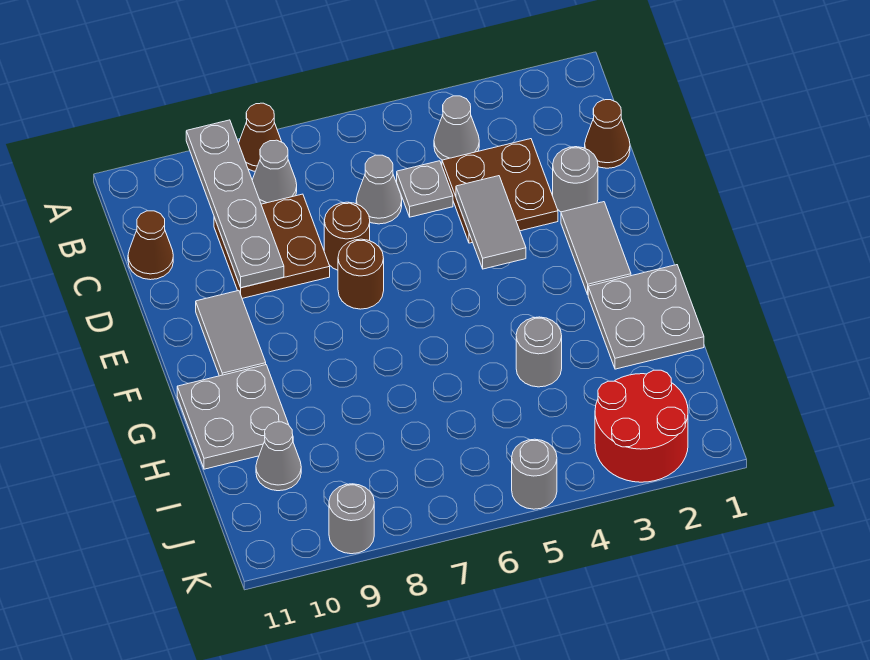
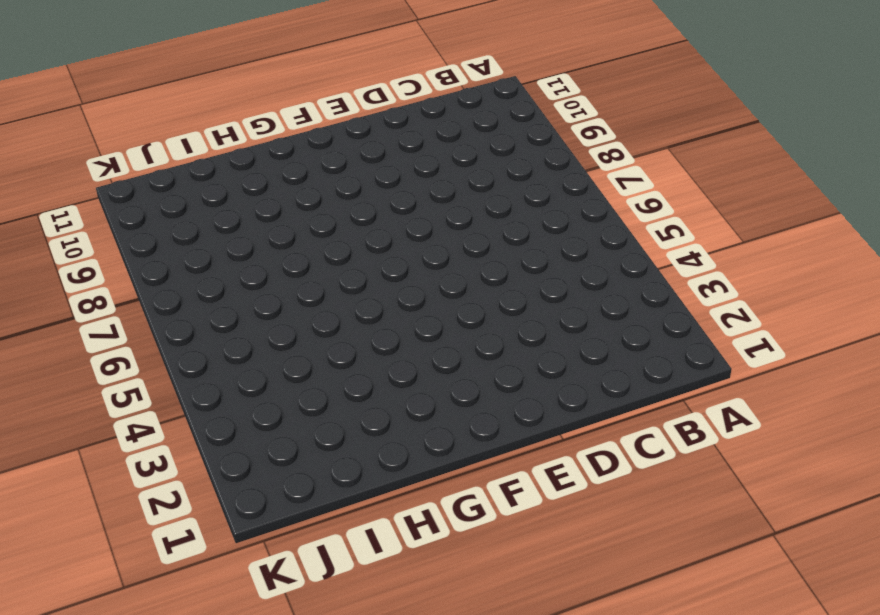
none -> brown 1x1 cone [239,103,282,171]
none -> grey 1x1 cone [434,96,479,160]
none -> grey 1x1 cone [252,140,297,204]

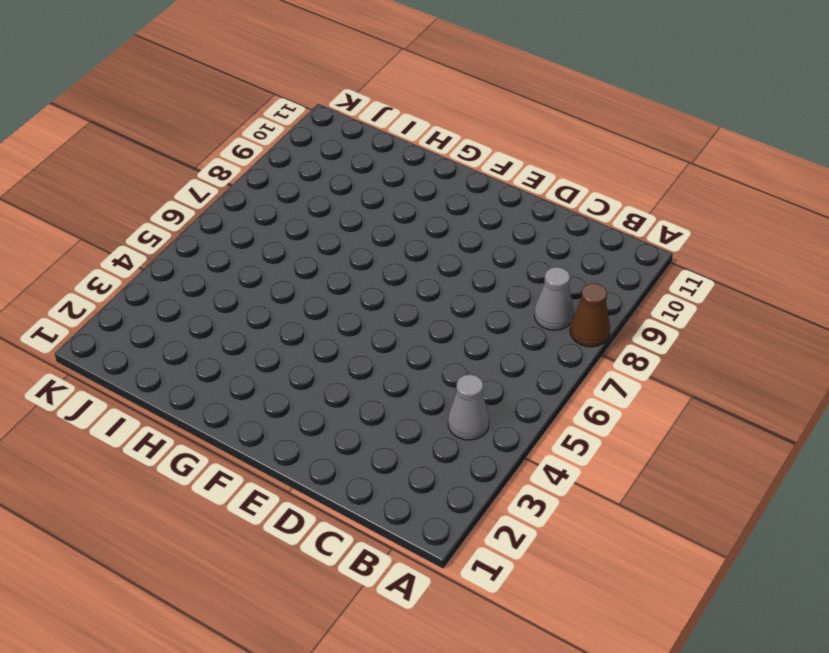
none -> brown 1x1 cone [585,100,630,168]
none -> brown 2x2 plate [442,139,558,243]
none -> grey 1x1 plate [397,161,453,217]

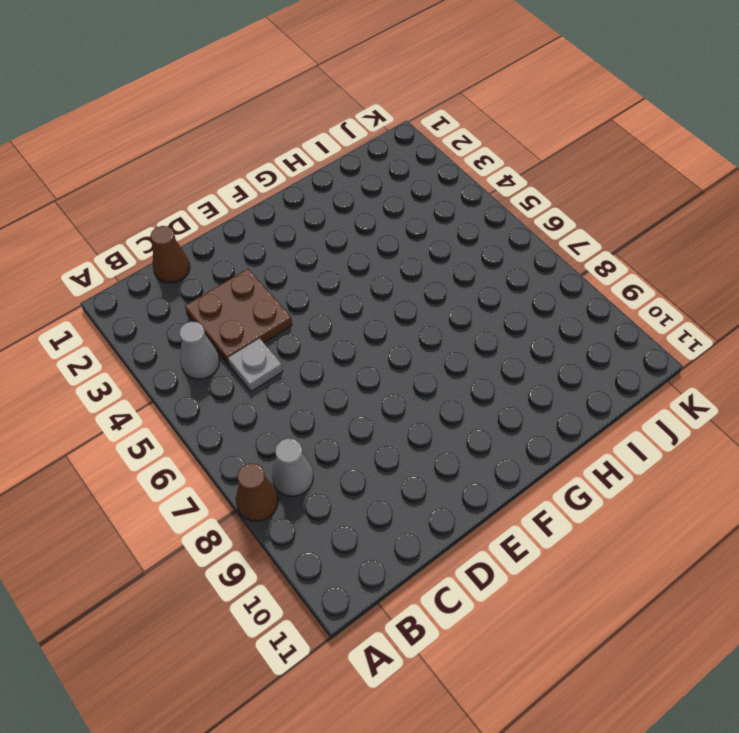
none -> grey 1x1 cone [356,155,402,224]
none -> brown 2x2 plate [214,194,330,298]
none -> brown 1x1 cone [128,211,173,280]

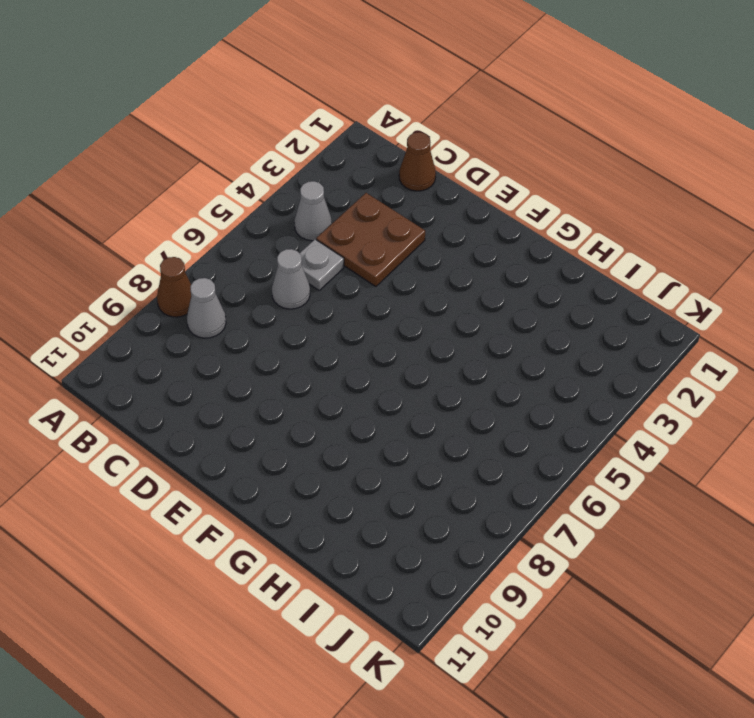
none -> brown 2x2 plate [214,194,330,298]
none -> brown 1x1 cone [128,211,173,280]
none -> grey 1x1 round brick [553,147,598,212]

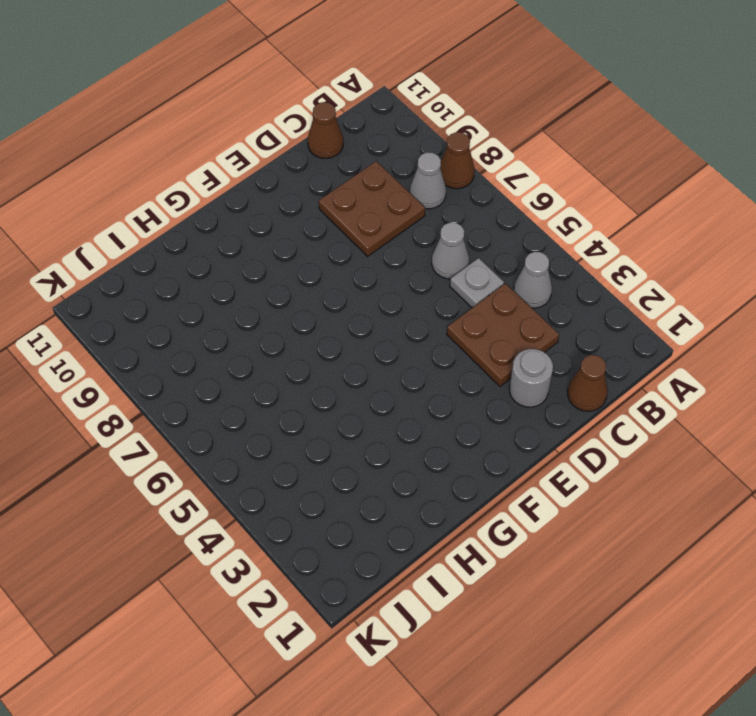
none -> brown 1x1 round brick [324,202,370,270]
none -> grey 1x2 tile [561,202,631,295]
none -> brown 1x1 round brick [338,239,384,309]

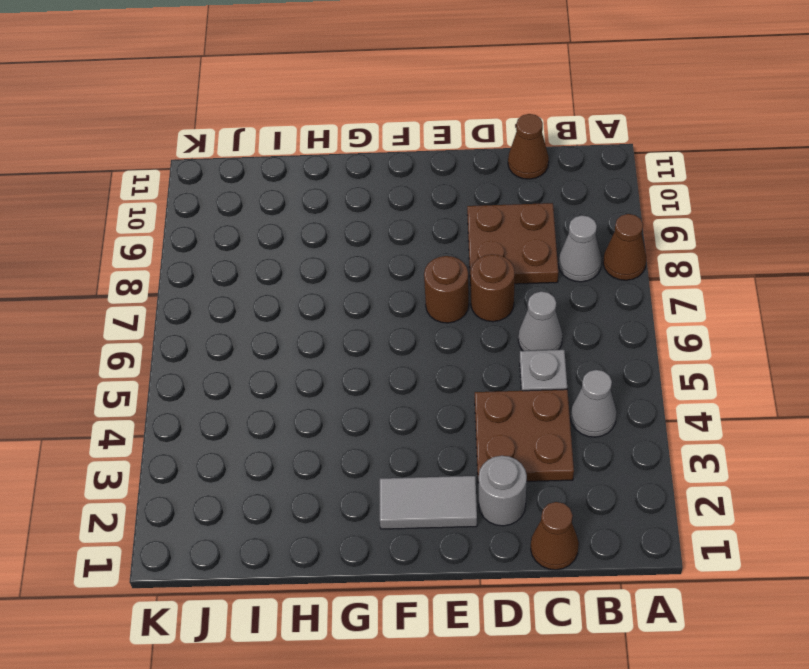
none -> grey 1x2 tile [196,291,266,376]
none -> grey 2x2 plate [588,265,704,369]
none -> grey 2x2 plate [177,365,289,469]

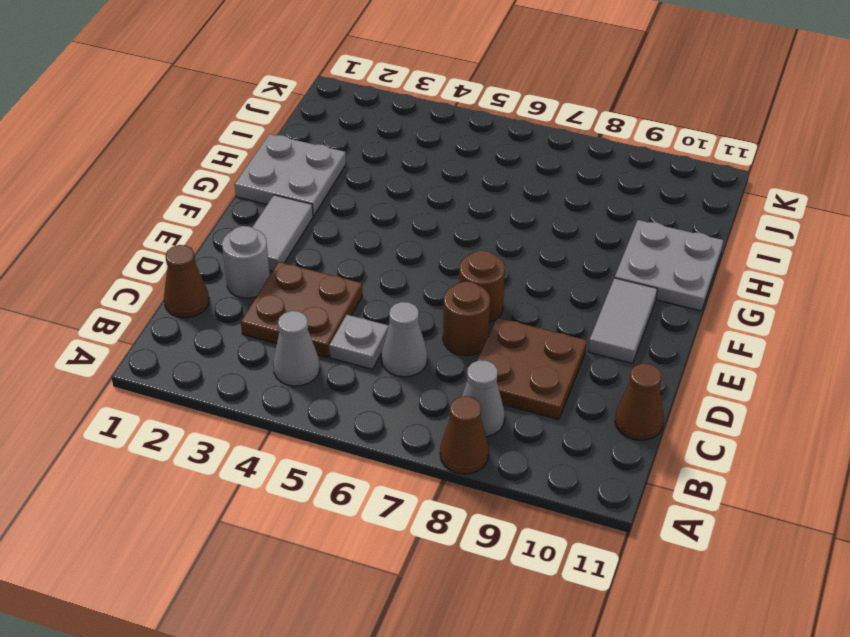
none -> grey 1x1 round brick [516,317,562,387]
none -> grey 1x1 cone [256,422,301,491]
none -> red 2x2 round brick [595,370,688,482]

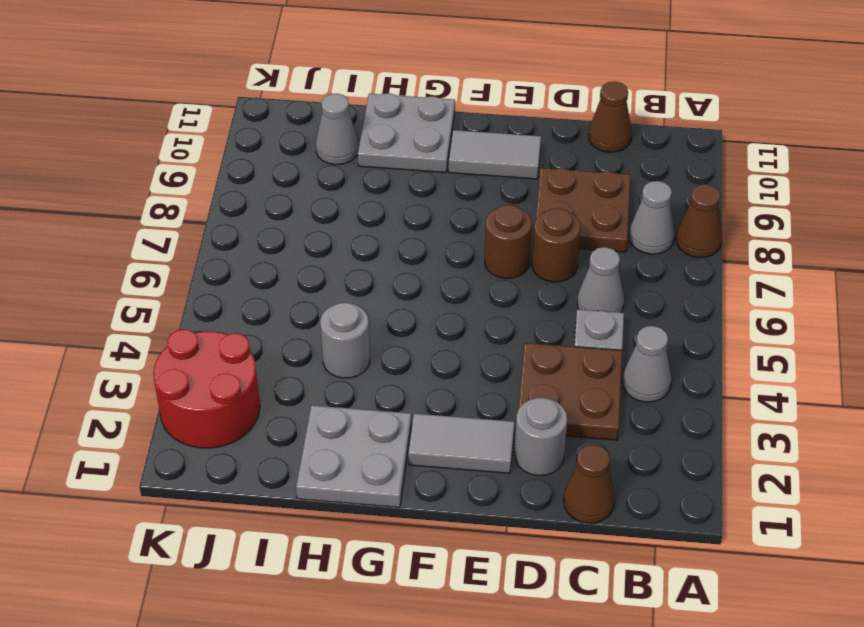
none -> grey 1x1 round brick [512,439,557,509]
none -> grey 1x1 round brick [329,484,374,554]
none -> grey 1x4 plate [186,120,284,288]

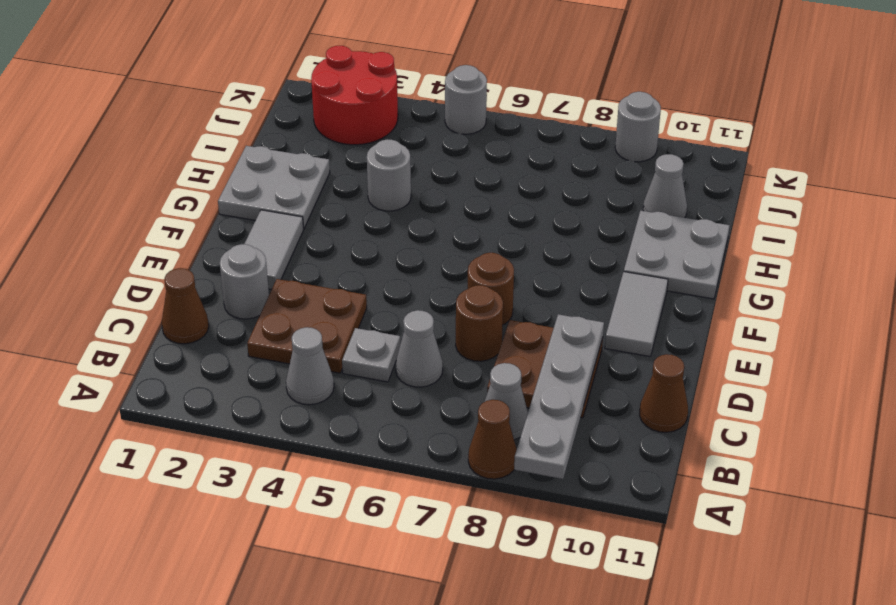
none -> grey 1x2 tile [456,176,526,269]

